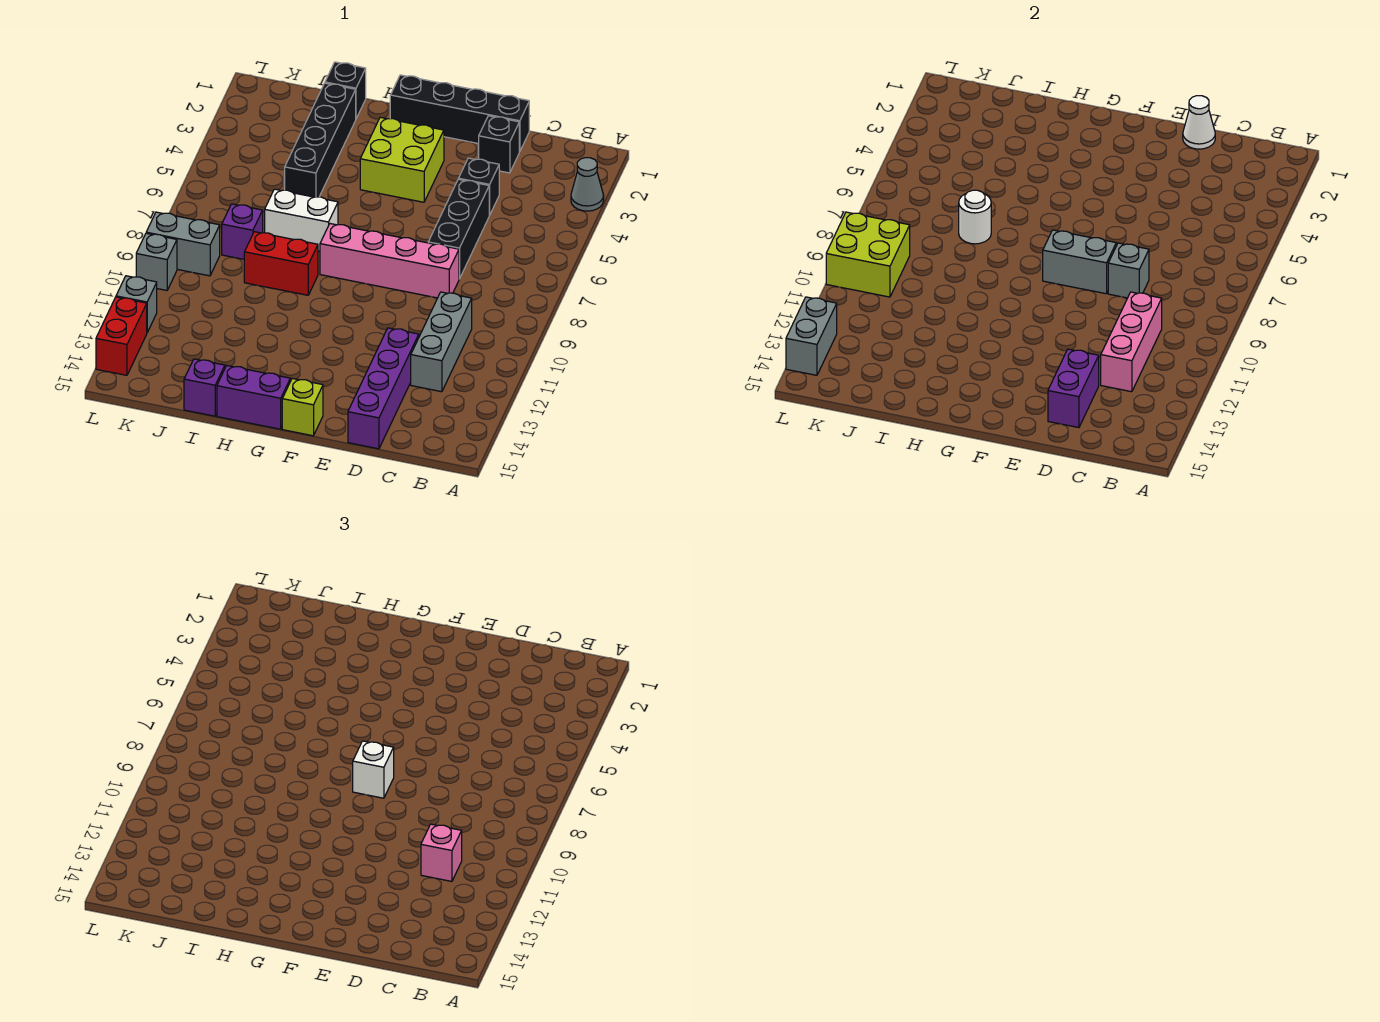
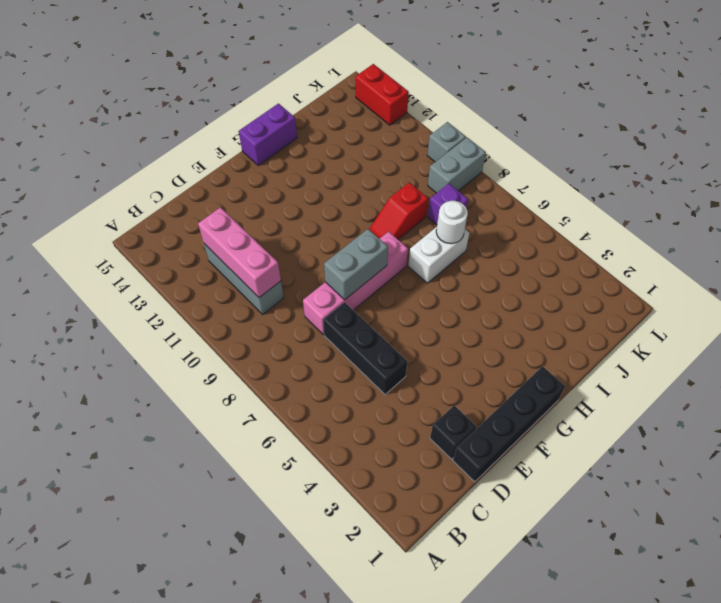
red 1x2 slope [369,182,428,239] -> red 1x2 brick [244,232,318,295]
none -> grey 1x1 cone [571,158,604,211]
none -> black 1x1 brick [459,158,499,215]
none -> purple 1x4 brick [348,328,419,449]
none -> lime 2x2 brick [360,117,444,202]

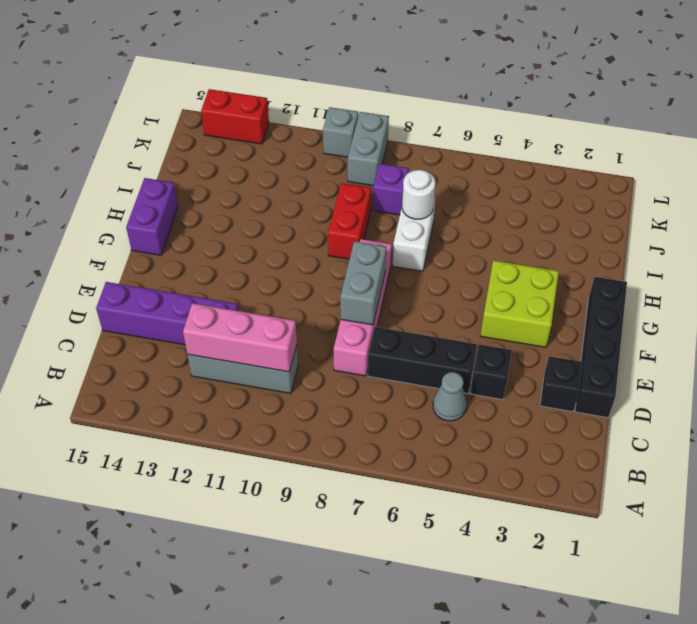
grey 1x1 cone [433,372,467,421] -> grey 1x1 cone moved to [571,158,604,211]
none -> lime 1x1 brick [282,379,323,436]
none -> black 1x1 brick [325,62,366,119]
none -> black 1x4 brick [285,83,356,197]
none -> purple 1x1 brick [184,359,225,416]

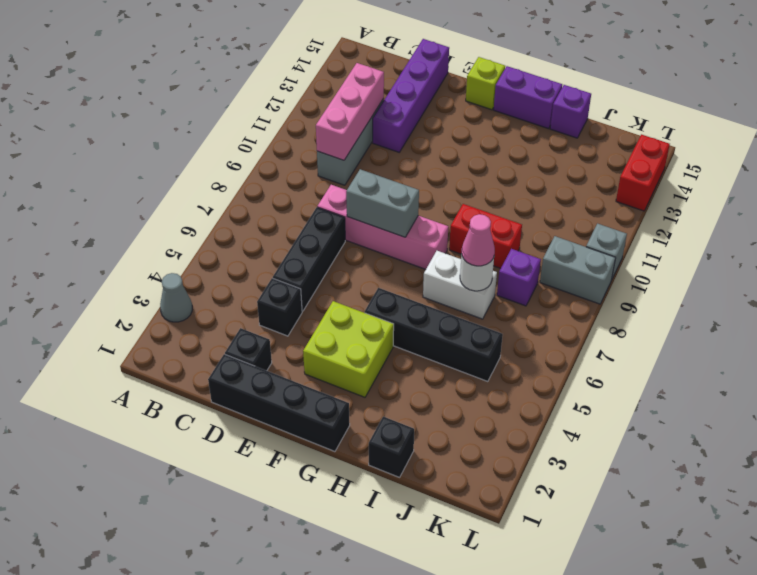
black 1x4 brick [365,288,503,382] -> black 1x4 brick turned to [285,83,356,197]
pink 1x1 cone [462,214,495,266] -> none
none -> grey 1x1 brick [116,276,157,332]
none -> white 1x1 cone [1183,96,1215,149]
none -> grey 1x1 brick [1108,243,1149,298]
none -> purple 1x2 brick [1048,349,1099,428]

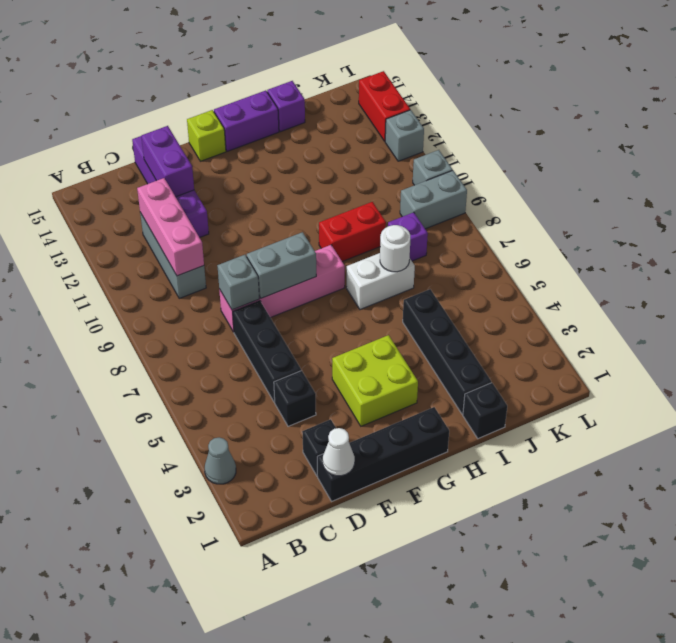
none -> lime 2x2 brick [826,212,910,297]
none -> grey 1x2 brick [786,297,837,375]
none -> pink 1x1 brick [421,824,462,881]
none -> white 1x1 brick [353,741,394,798]

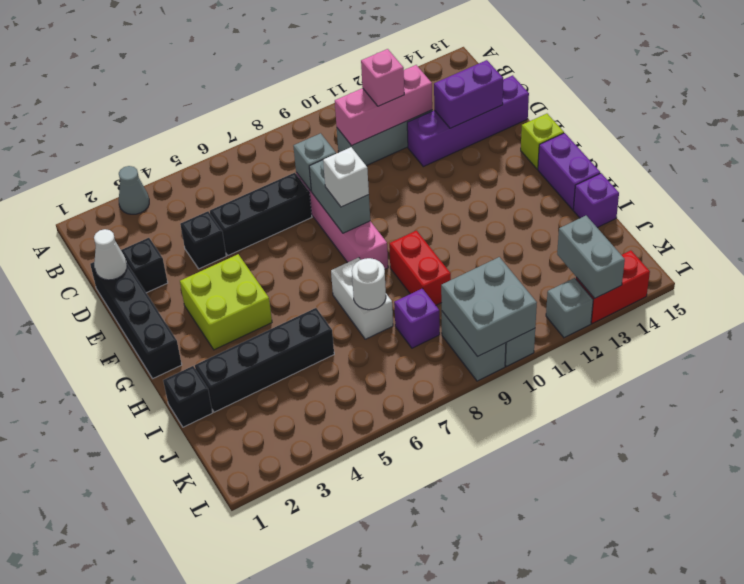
grey 2x2 brick [441,257,537,356] -> lime 2x2 brick [826,212,910,297]
grey 1x2 brick [557,216,625,298] -> grey 1x2 brick turned to [786,297,837,375]

